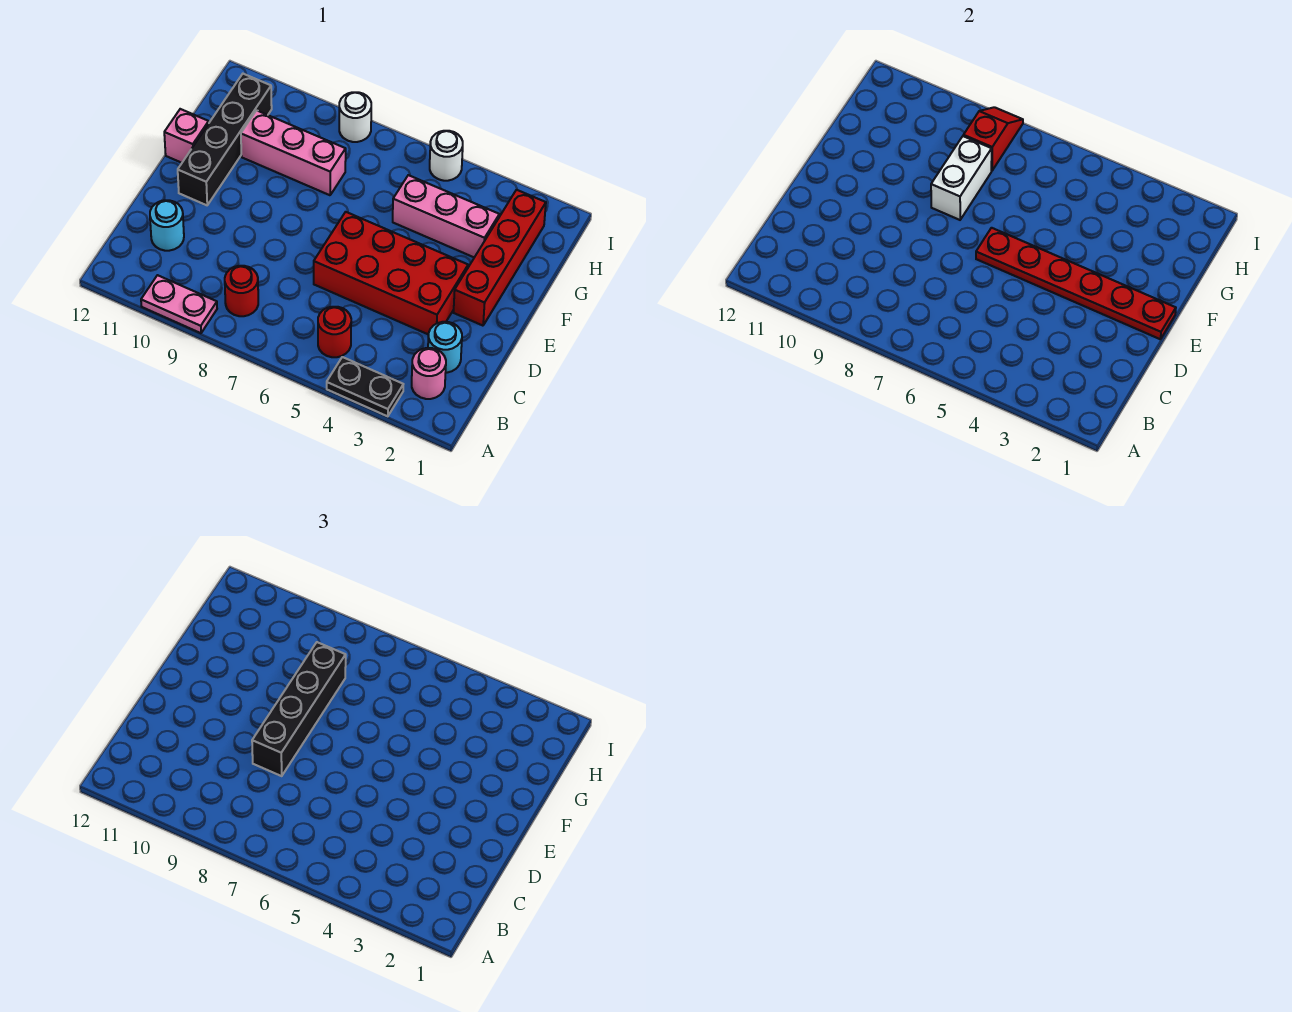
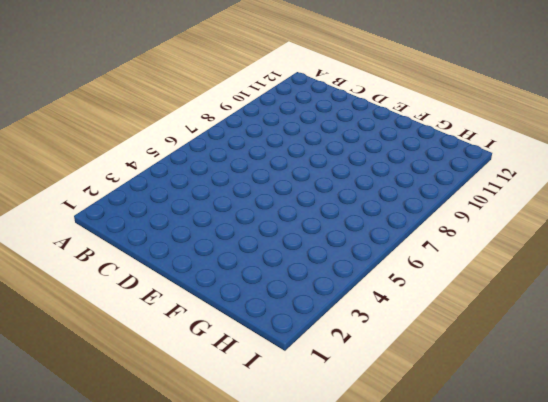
none -> black 1x2 plate [327,357,403,416]
none -> pink 1x2 plate [141,275,217,333]
none -> pink 1x1 round brick [412,348,446,399]

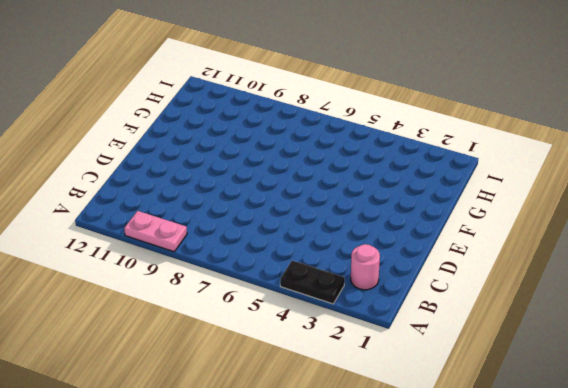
none -> red 1x1 round brick [318,307,351,357]
none -> red 1x1 round brick [225,266,258,316]
none -> cyan 1x1 round brick [428,322,462,373]

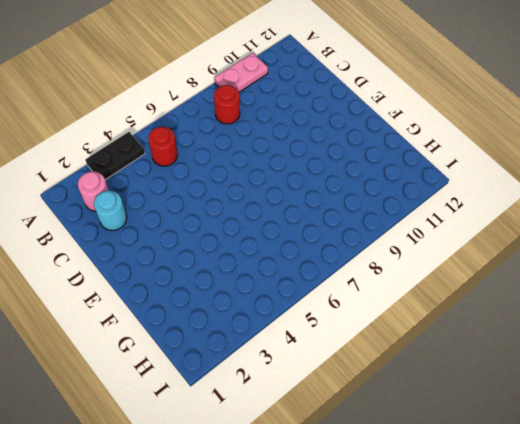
none -> cyan 1x1 round brick [150,200,184,251]
none -> red 2x4 brick [314,212,468,335]
none -> red 1x4 brick [454,190,546,326]

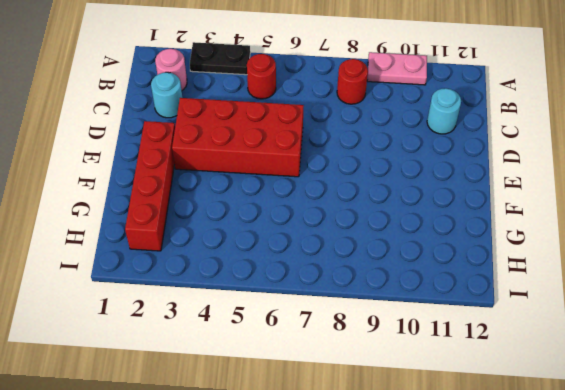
none -> black 1x4 brick [178,74,272,205]
none -> pink 1x1 brick [164,109,209,163]
none -> pink 1x3 brick [393,175,499,257]

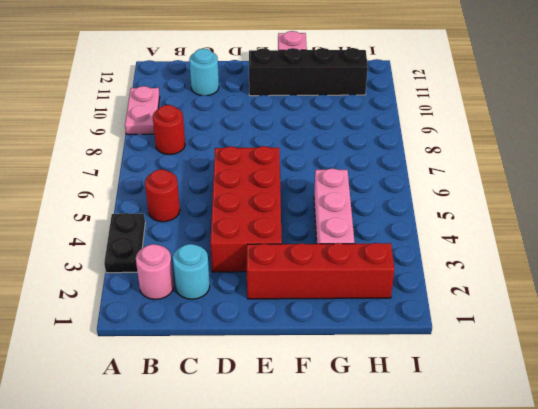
none -> pink 1x3 brick [241,110,346,195]
none -> white 1x1 round brick [430,131,463,181]
none -> white 1x1 round brick [339,92,371,142]

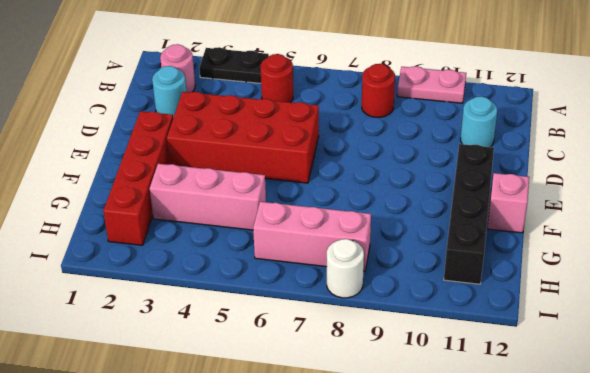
pink 1x3 brick [253,202,371,271] -> pink 1x3 brick moved to [241,110,346,195]
none -> white 1x1 round brick [430,131,463,181]
none -> red 1x6 plate [976,228,1176,339]
none -> white 1x2 brick [931,136,992,220]

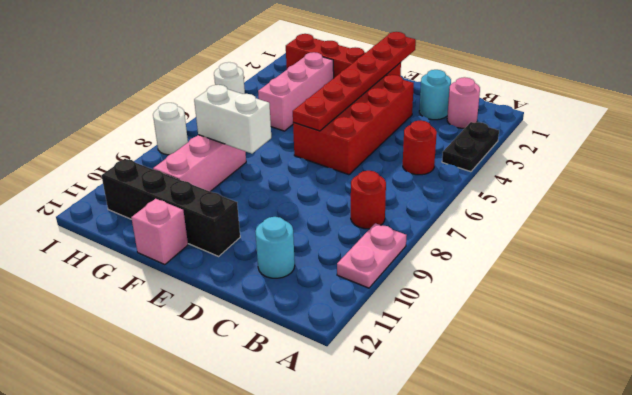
none -> red 1x2 slope [963,107,1023,171]
none -> black 1x4 brick [252,642,346,776]

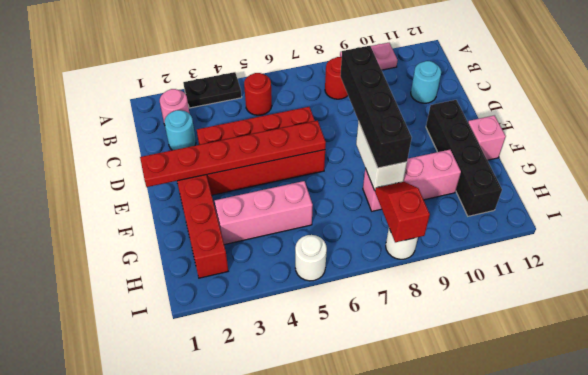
red 1x2 slope [375,182,430,242] -> red 1x2 slope turned to [963,107,1023,171]

